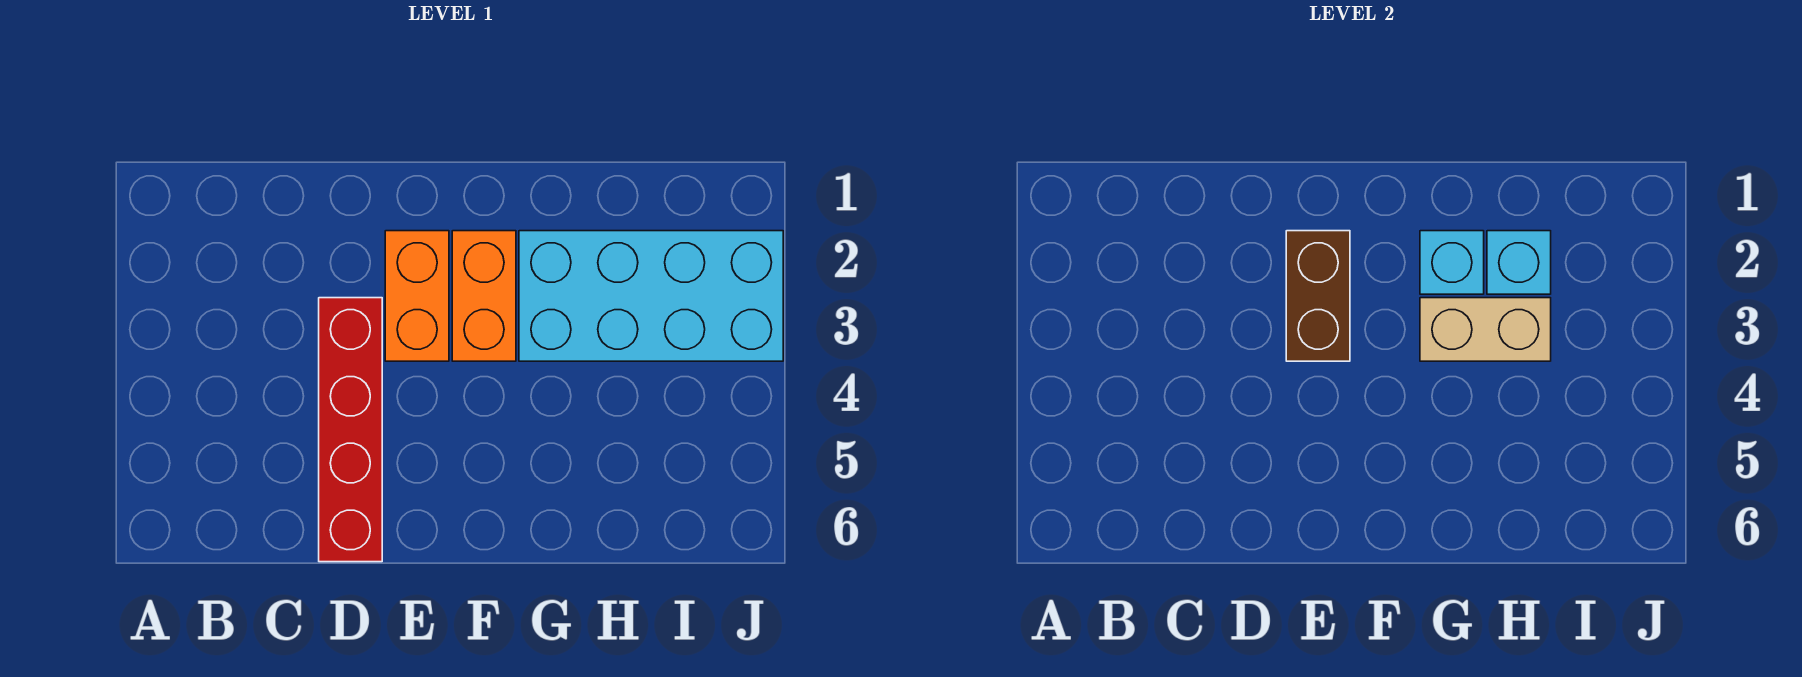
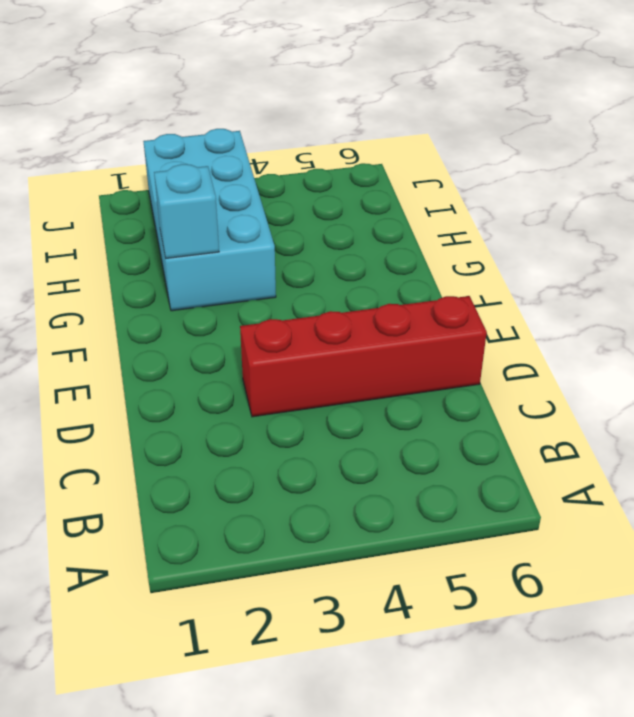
none -> orange 1x2 brick [385,231,449,361]
none -> orange 1x2 brick [452,231,516,361]

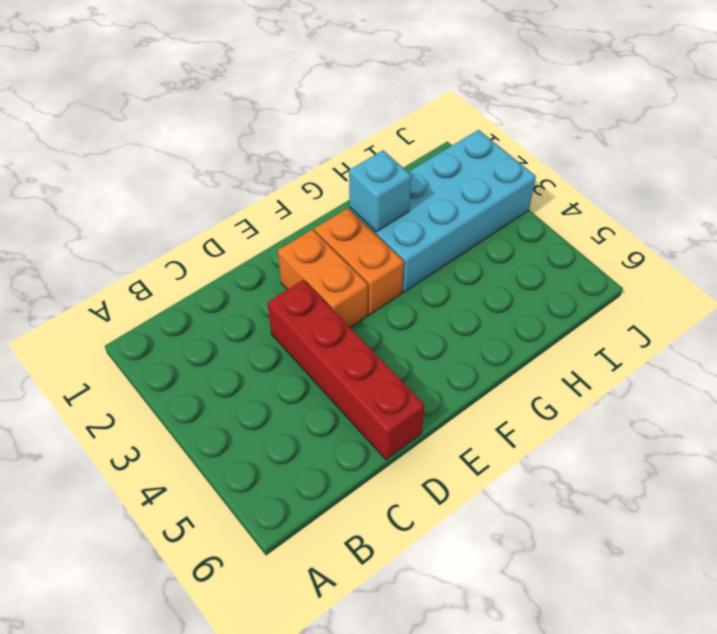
none -> brown 1x2 brick [1286,231,1350,361]
none -> tan 1x2 brick [1420,298,1551,361]

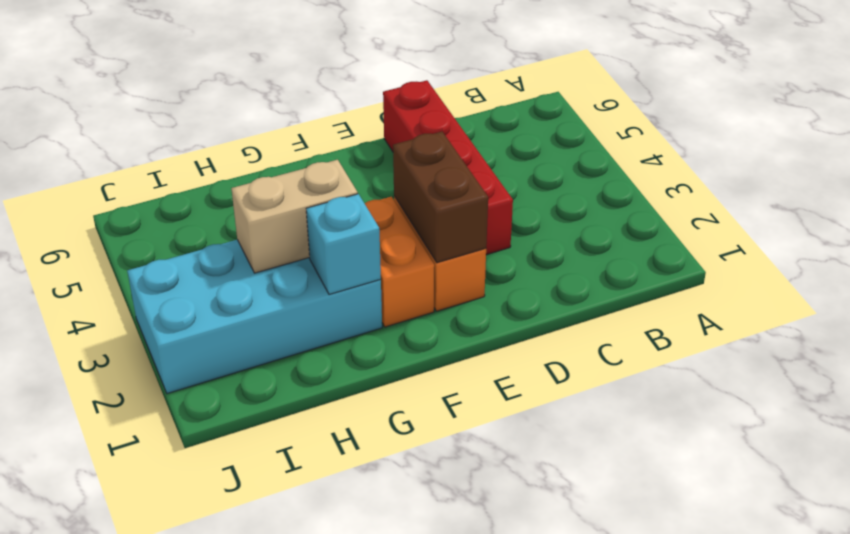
none -> cyan 1x1 brick [1487,231,1551,294]

